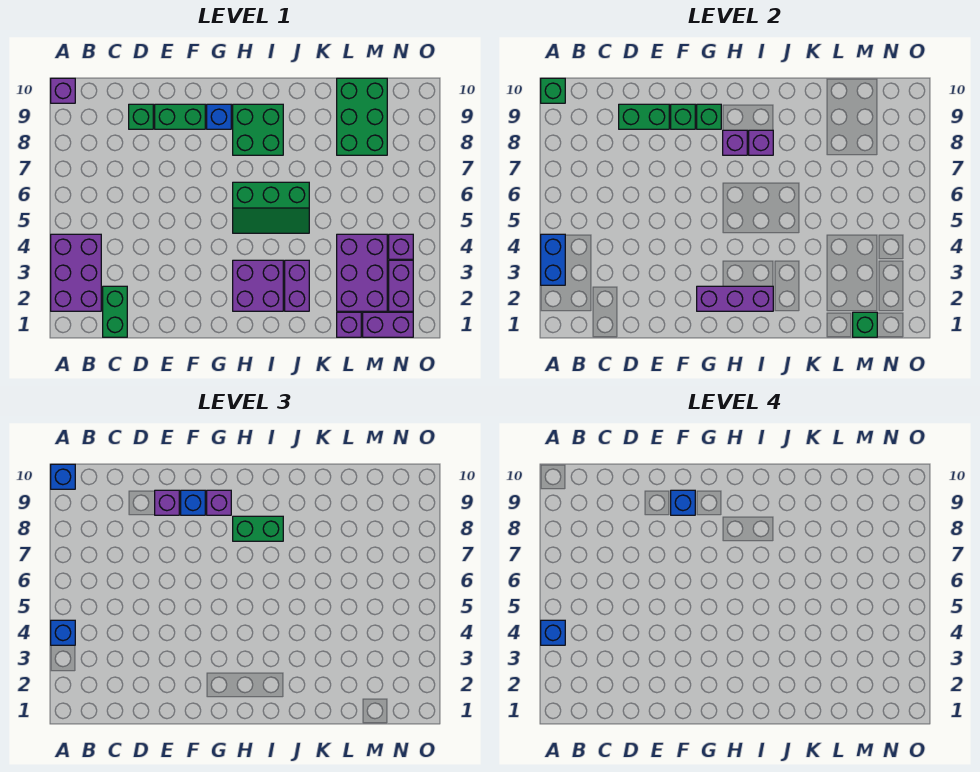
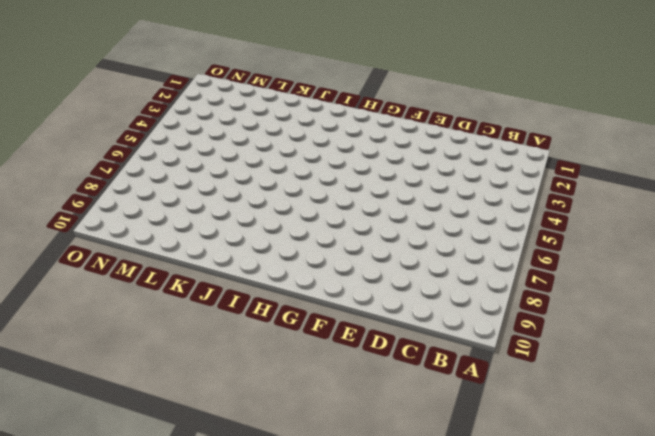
none -> purple 2x3 brick [51,234,101,311]
none -> purple 1x1 brick [51,78,75,103]
none -> green 1x2 brick [103,286,127,337]
none -> green 1x1 brick [129,104,153,129]

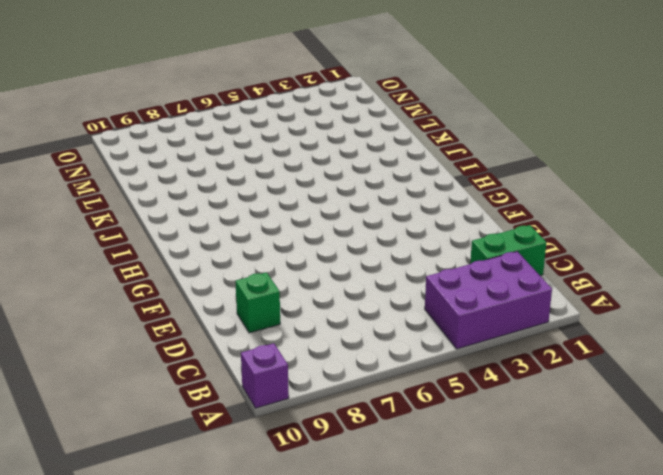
none -> green 1x2 brick [155,104,205,129]
none -> blue 1x1 brick [207,104,231,129]
none -> purple 2x2 brick [233,260,283,311]
none -> green 2x3 slope [233,182,309,233]

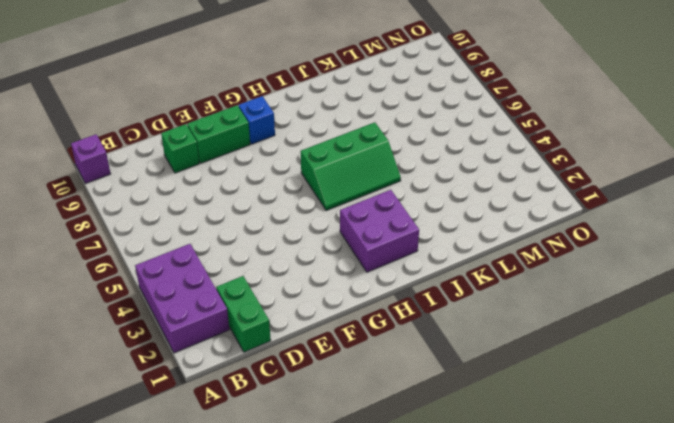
none -> green 2x2 brick [233,104,283,155]
none -> purple 1x2 brick [285,260,309,311]
none -> purple 1x1 brick [337,312,361,337]
none -> purple 2x3 brick [337,234,387,311]

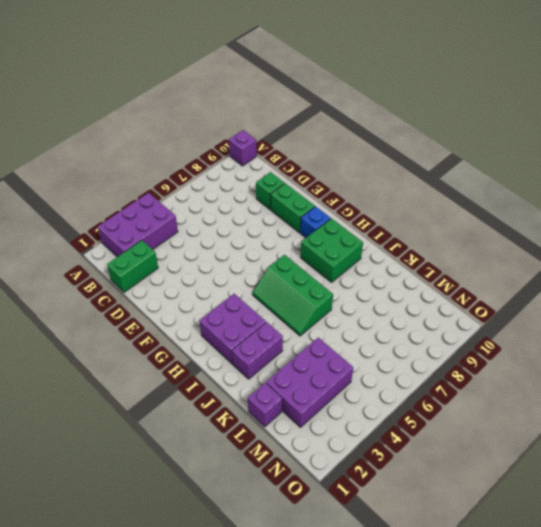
none -> green 2x3 brick [337,78,387,155]
none -> purple 1x2 brick [363,312,413,337]
none -> purple 1x2 brick [389,260,413,311]
none -> purple 1x1 brick [389,234,413,259]

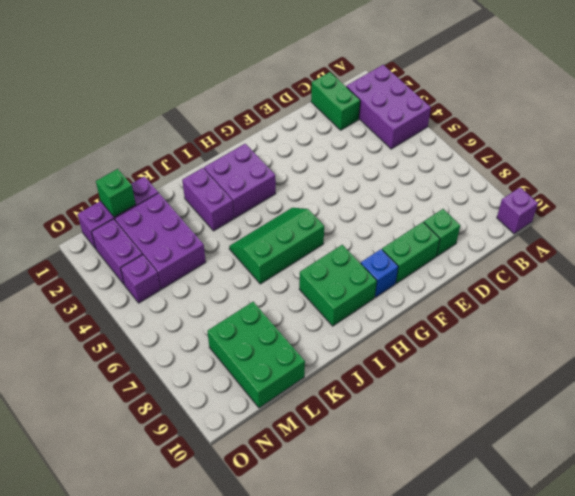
none -> blue 1x2 brick [541,234,565,285]
none -> green 1x1 brick [541,78,565,103]
none -> green 1x2 brick [619,104,669,129]
none -> green 1x1 brick [671,104,695,129]

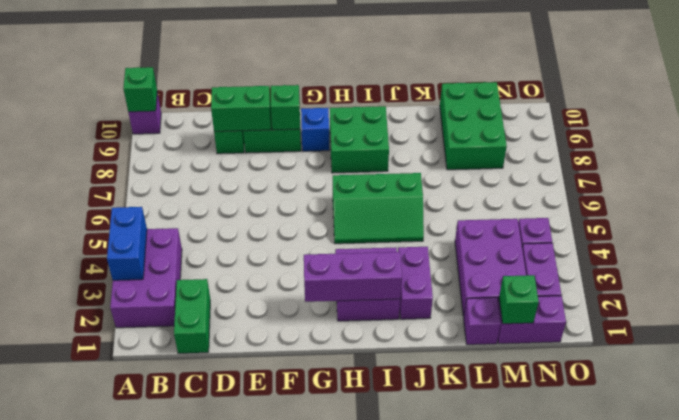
none -> green 1x1 brick [697,104,721,129]
none -> purple 1x1 brick [723,130,747,155]
none -> purple 1x1 brick [749,130,773,155]
none -> blue 1x1 brick [51,620,75,645]

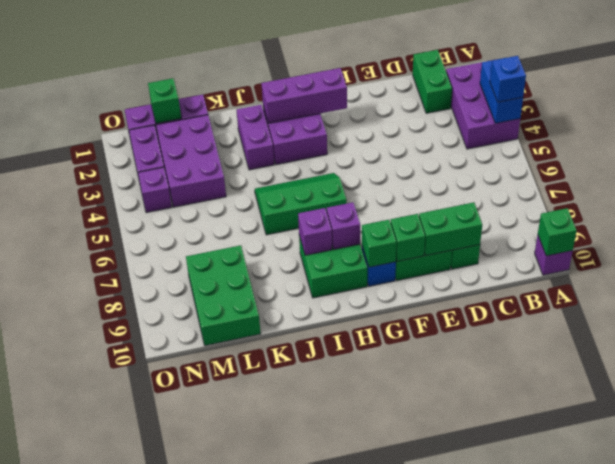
none -> blue 1x1 brick [51,464,75,489]
none -> purple 1x1 brick [155,490,179,515]
none -> blue 1x1 brick [181,490,205,515]
none -> purple 1x1 brick [207,490,231,515]

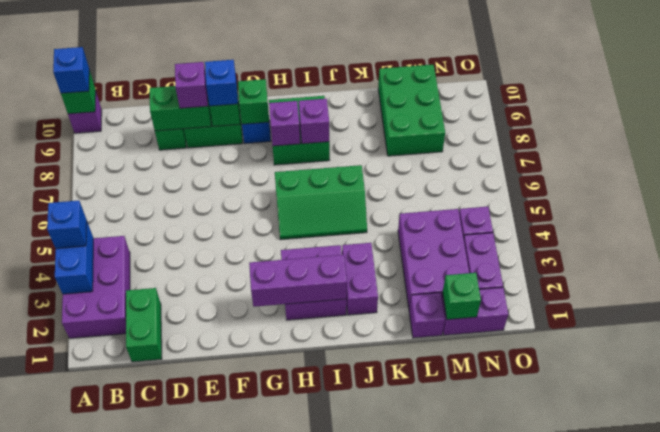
none -> purple 1x1 brick [207,490,231,515]
none -> green 1x2 brick [233,516,283,541]
none -> blue 1x1 brick [541,620,565,645]
none -> blue 1x1 brick [671,490,695,515]

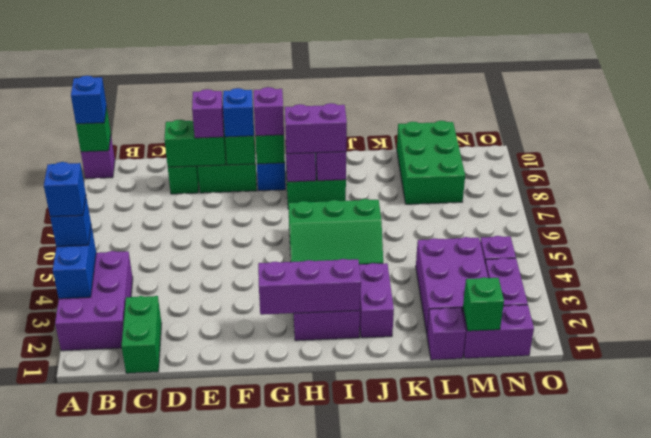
purple 1x2 brick [285,103,347,154] -> green 1x2 brick [233,516,283,541]
none -> blue 1x1 brick [671,490,695,515]

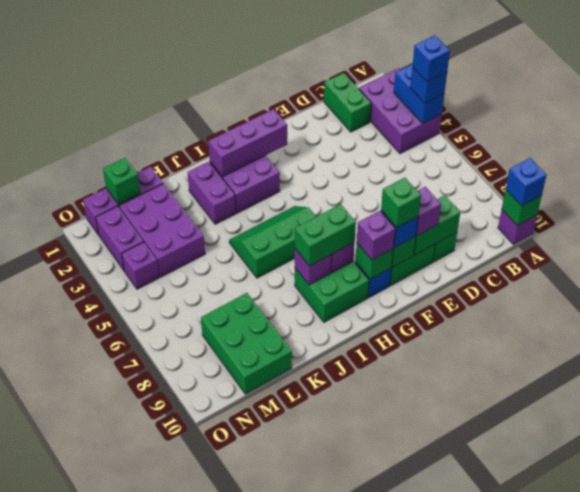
green 1x1 brick [381,178,421,227] -> blue 1x1 brick [671,490,695,515]

